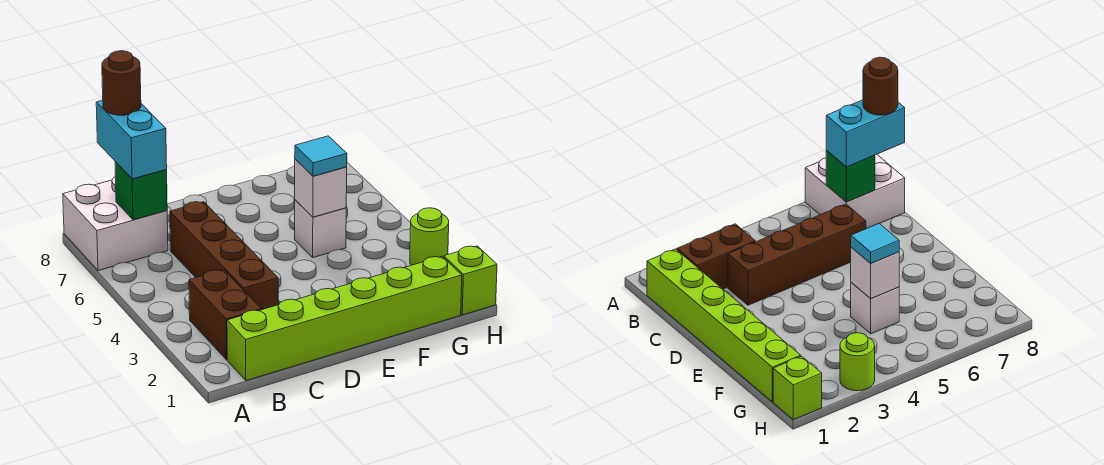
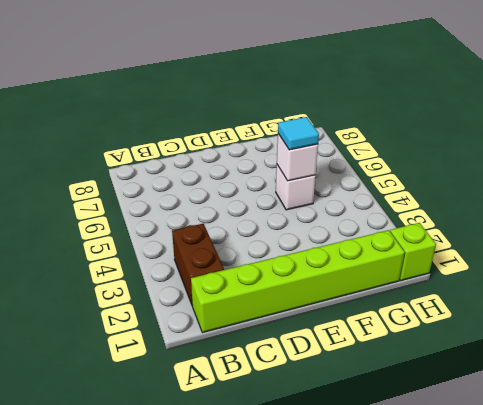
none -> white 2x2 brick [63,177,168,271]
none -> brown 1x4 brick [170,202,278,310]
none -> lime 1x1 round brick [410,208,449,265]

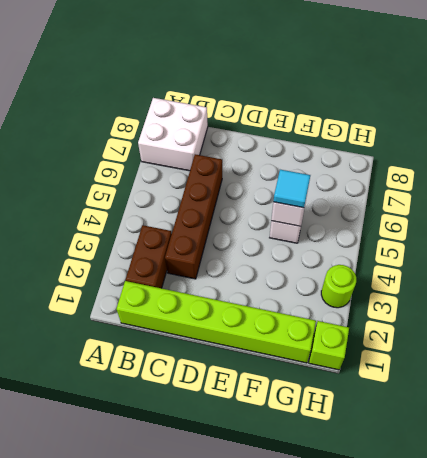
none -> green 1x1 brick [115,162,167,220]
none -> cyan 1x2 brick [96,100,167,179]
none -> brown 1x1 round brick [102,51,141,115]

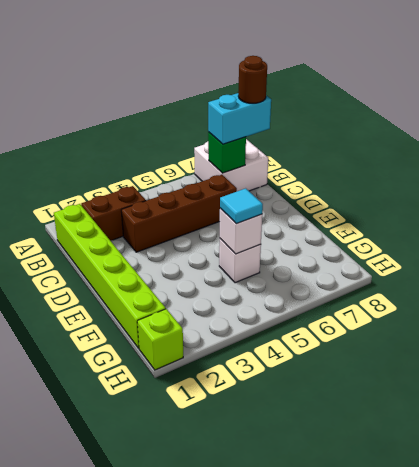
none -> lime 1x1 round brick [410,208,449,265]

